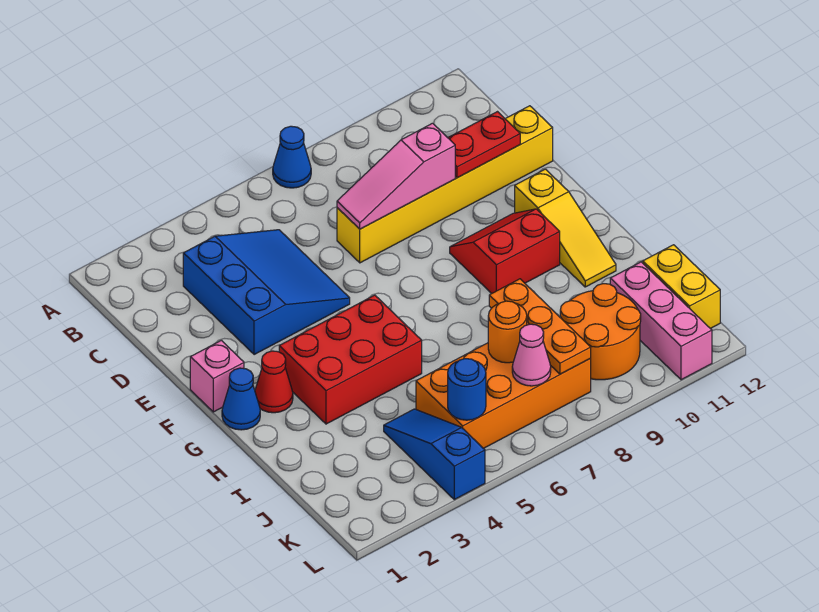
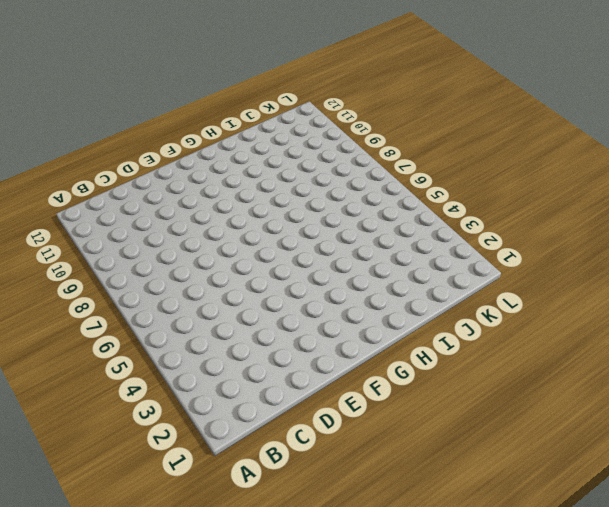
none -> blue 1x1 cone [273,126,311,188]
none -> blue 3x3 slope [183,230,350,355]
none -> yellow 1x6 brick [337,106,553,263]

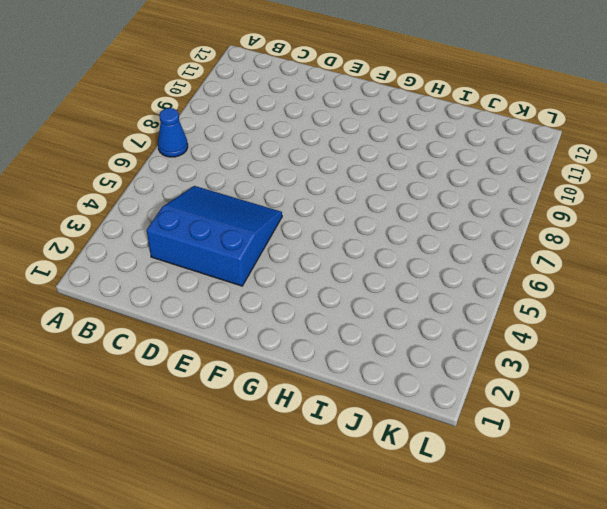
none -> yellow 1x6 brick [337,106,553,263]
none -> pink 1x1 brick [190,340,244,412]
none -> red 2x2 slope [450,209,560,294]

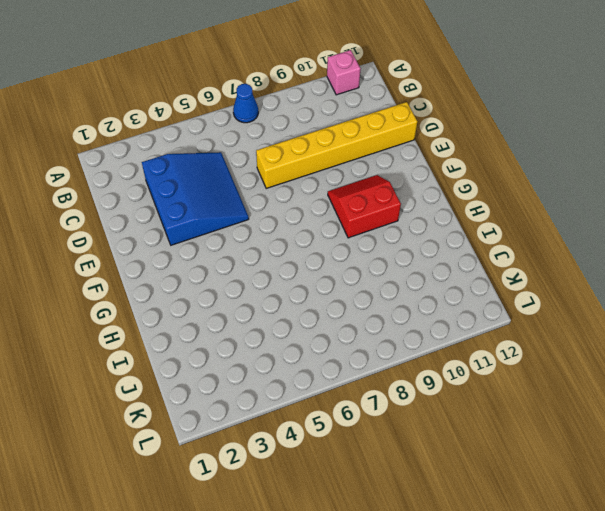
pink 1x1 brick [327,50,360,95] -> pink 1x1 brick moved to [190,340,244,412]
none -> yellow 1x3 slope [515,169,616,287]
none -> blue 1x1 cone [222,368,260,430]
none -> red 1x1 cone [255,351,293,413]

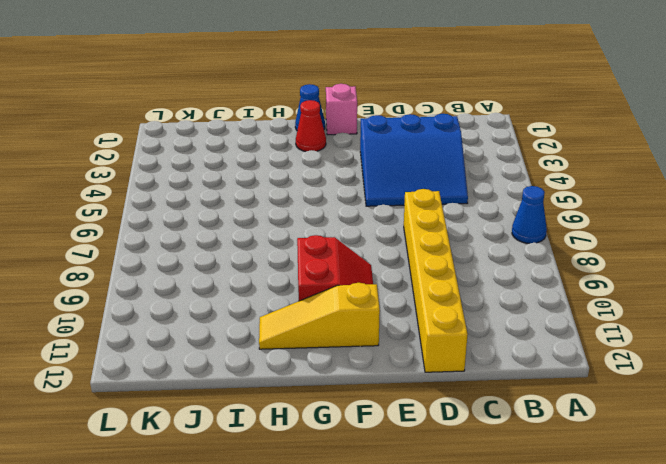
none -> red 2x3 brick [279,295,422,424]
none -> blue 1x3 slope [384,409,485,500]
none -> orange 2x4 brick [416,343,591,449]

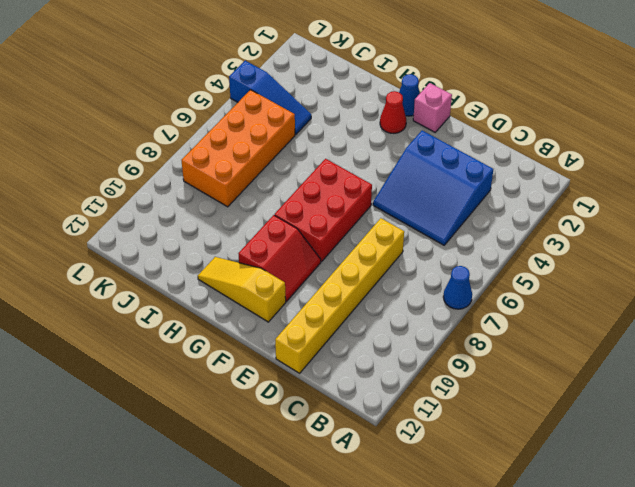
red 2x3 brick [275,159,372,262] -> red 2x3 brick moved to [279,295,422,424]
none -> orange 2x2 round brick [560,284,641,380]
none -> pink 1x3 brick [610,262,712,380]
none -> yellow 1x2 brick [643,245,720,329]

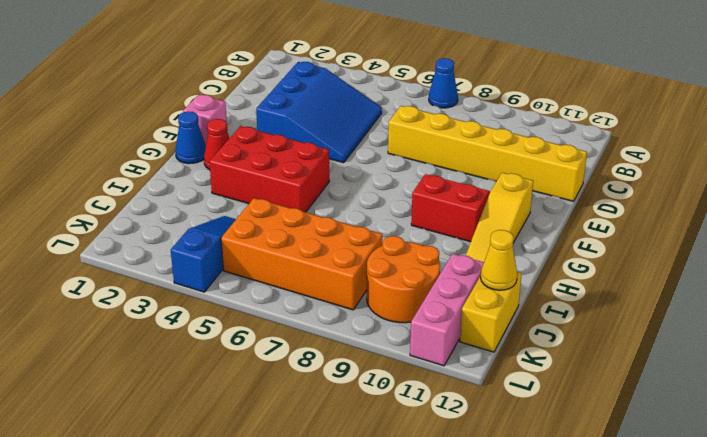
yellow 1x1 cone [481,230,517,290] -> none
none -> pink 1x3 slope [337,123,455,229]
none -> red 1x2 plate [448,112,520,178]
none -> orange 1x3 plate [489,279,591,374]

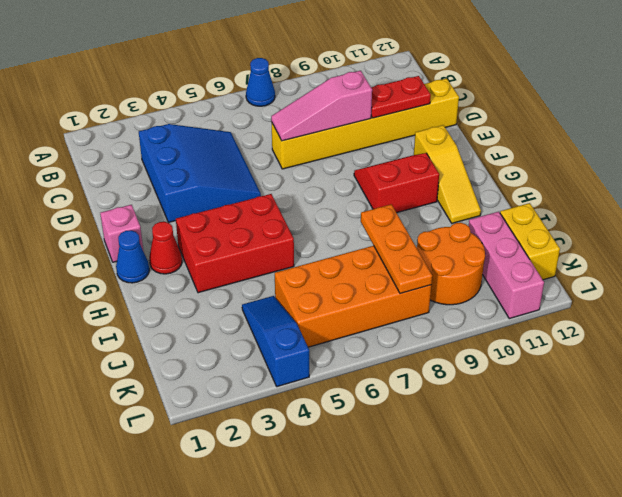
none -> orange 1x1 round brick [488,301,527,363]
none -> blue 1x1 round brick [448,359,486,420]
none -> pink 1x1 cone [512,324,551,386]

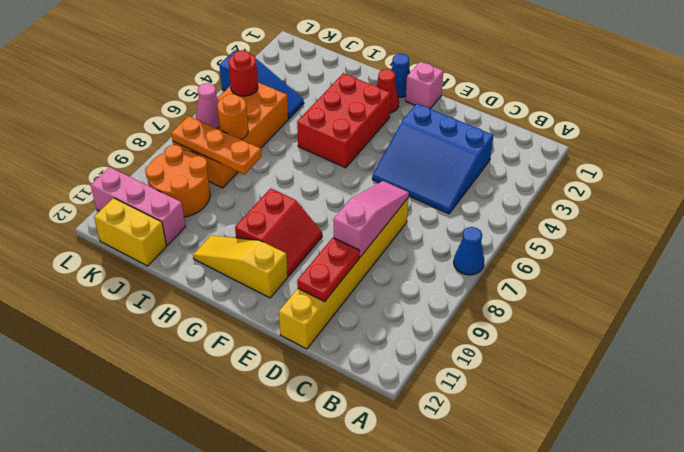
red 1x1 round brick [228,50,258,96] -> blue 1x1 round brick [448,359,486,420]

